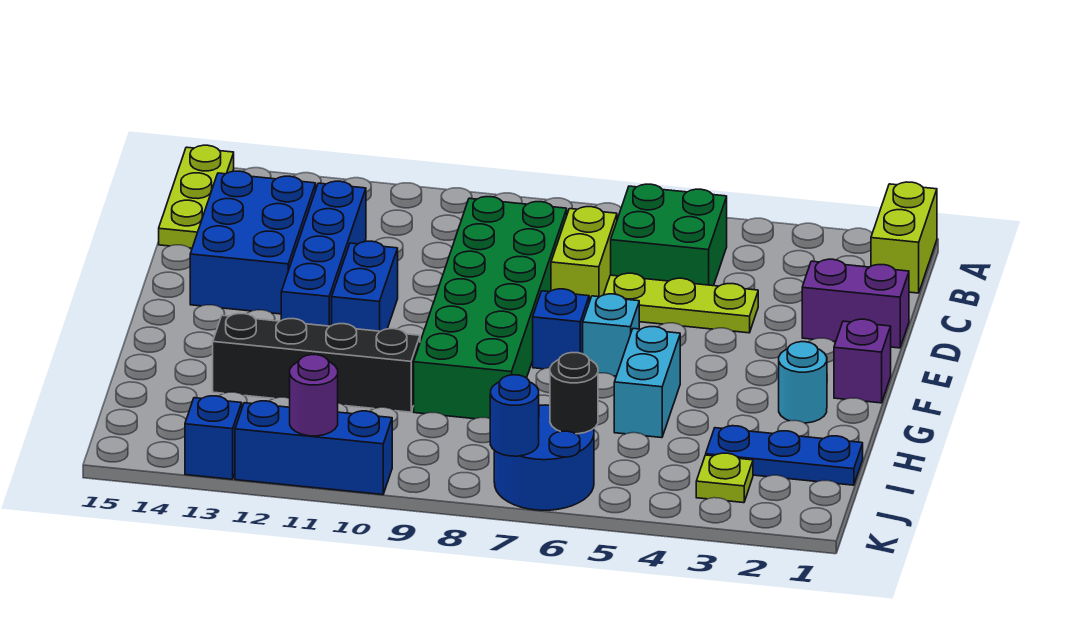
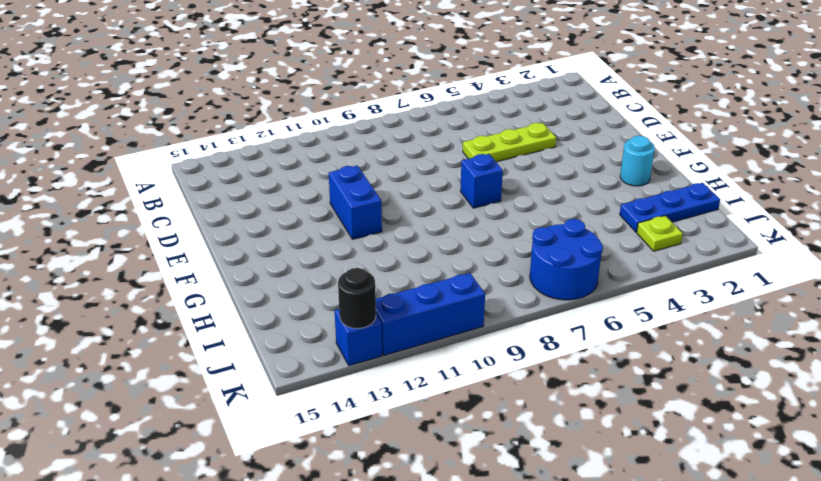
black 1x1 round brick [338,268,376,329] -> black 1x1 round brick moved to [550,353,598,434]
none -> lime 1x2 brick [871,182,937,293]
none -> lime 1x3 plate [159,145,234,248]
none -> green 2x2 brick [611,184,727,286]

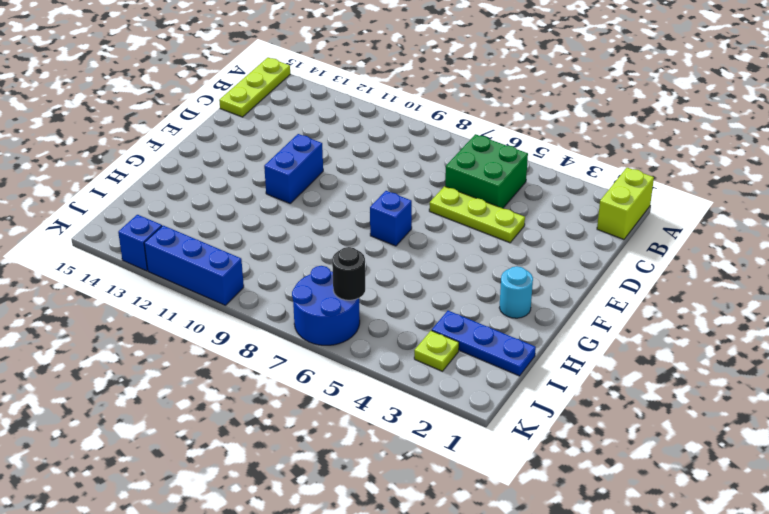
none -> lime 1x2 brick [551,207,617,302]
none -> green 2x6 brick [414,197,567,419]
none -> blue 1x4 brick [281,181,366,326]

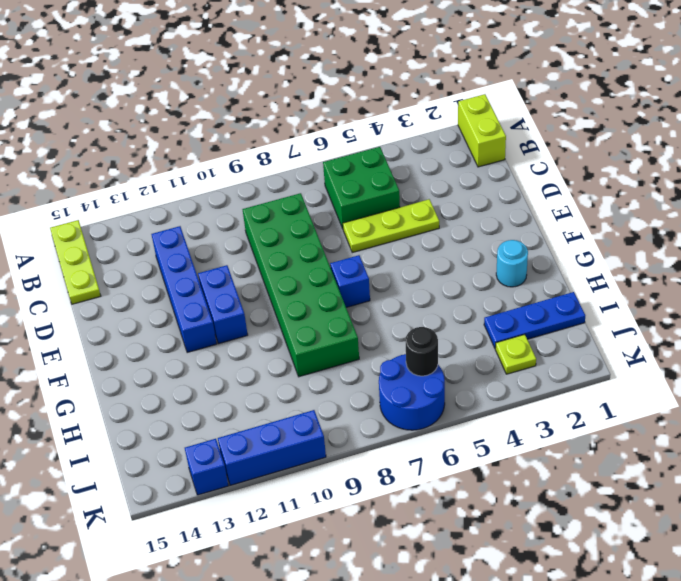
none -> lime 1x2 brick [551,207,617,302]
none -> blue 2x3 brick [190,171,316,314]
none -> purple 1x2 brick [802,259,909,348]

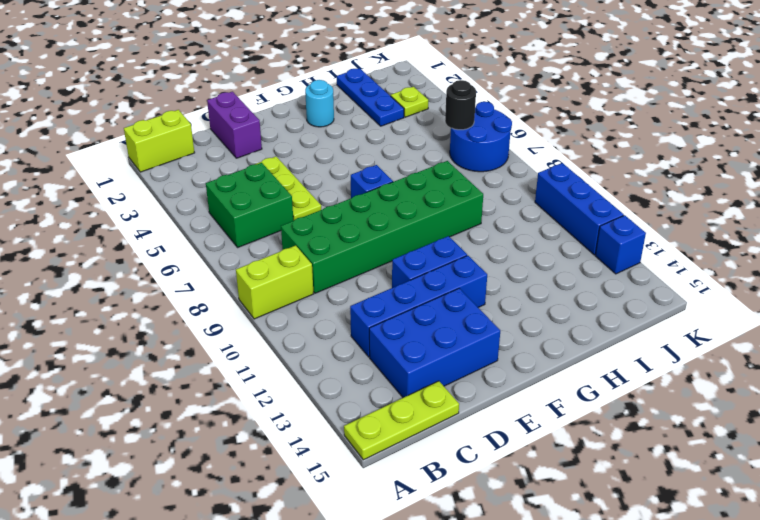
lime 1x2 brick [236,245,314,319] -> lime 1x2 brick moved to [551,207,617,302]
none -> purple 1x1 brick [834,319,891,403]
none -> cyan 1x1 brick [583,294,639,376]
none -> cyan 1x2 brick [614,327,680,438]

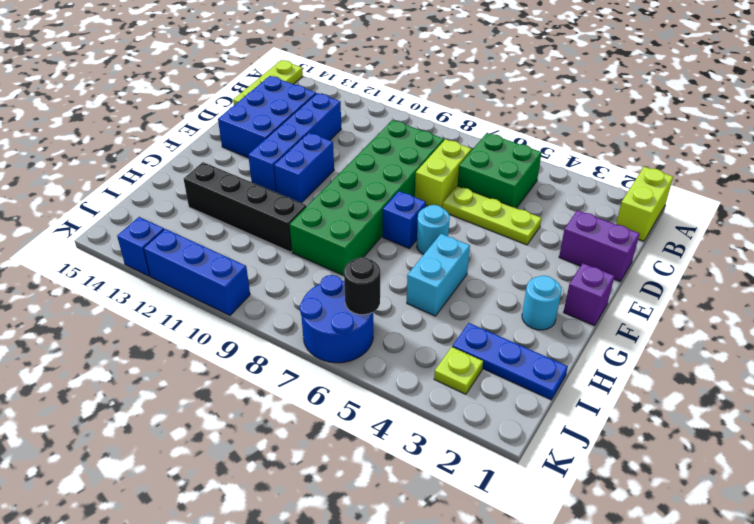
cyan 1x1 round brick [417,205,450,254] -> cyan 1x1 brick [583,294,639,376]
none -> blue 1x1 round brick [490,375,539,456]
none -> purple 1x1 round brick [290,355,338,436]

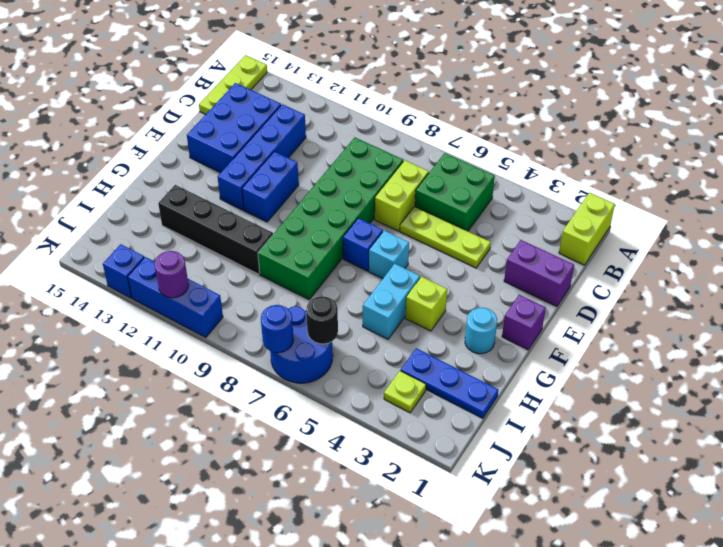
lime 1x1 brick [405,277,447,331] -> none

